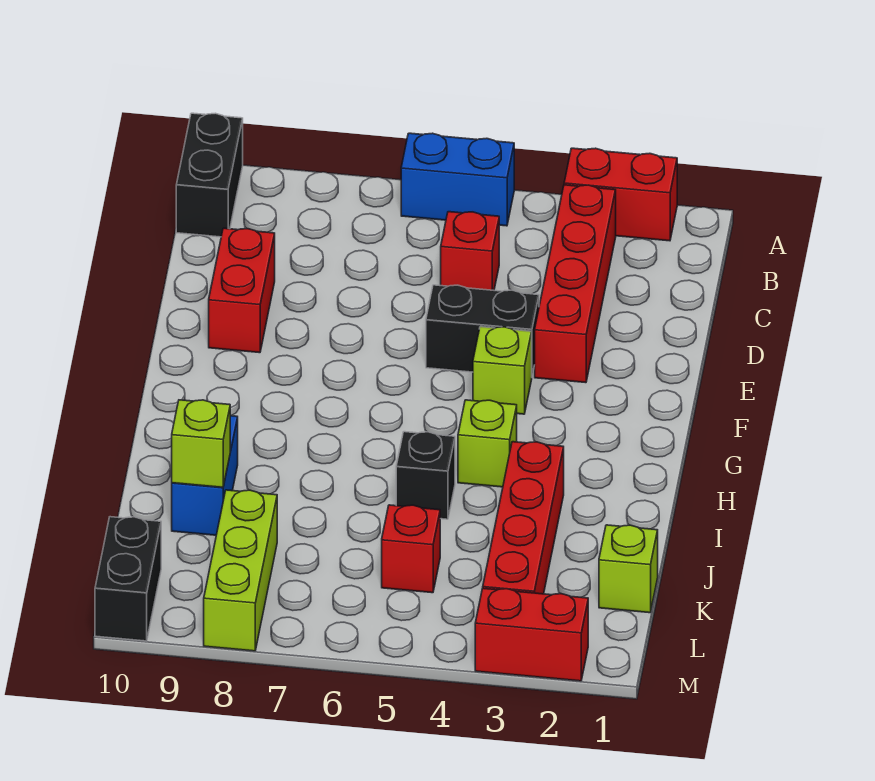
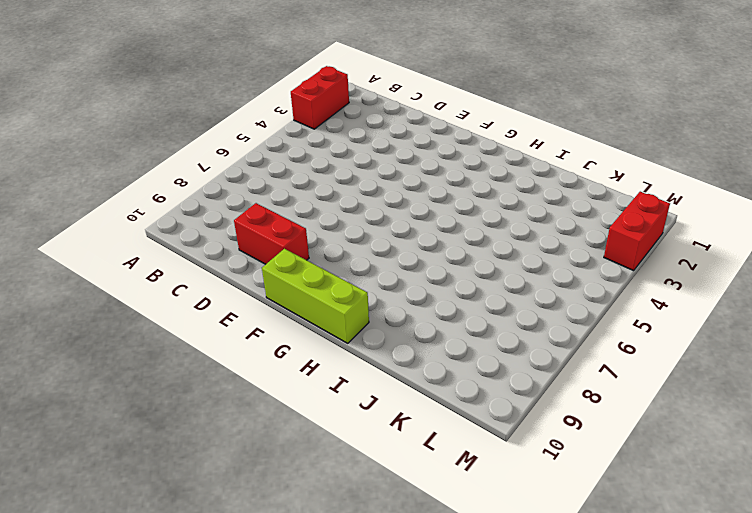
lime 1x3 brick [262,249,369,343] -> lime 1x3 brick moved to [204,490,277,651]
none -> blue 1x2 brick [401,133,514,226]
none -> black 1x2 brick [176,113,243,237]
none -> red 1x4 brick [535,185,616,383]

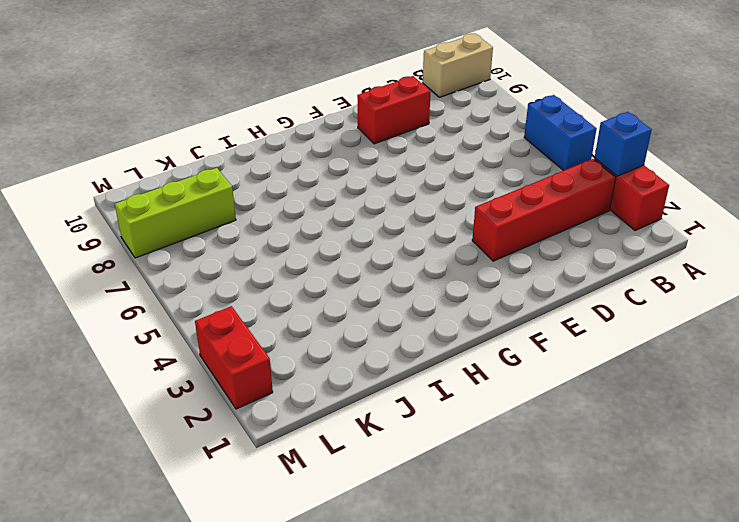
blue 1x1 brick [595,112,652,176] -> none
tan 1x2 brick [423,34,493,97] -> black 1x2 brick [176,113,243,237]
none -> red 1x1 brick [441,212,499,290]
none -> black 1x2 brick [426,285,539,375]
none -> lime 1x1 brick [473,327,532,414]

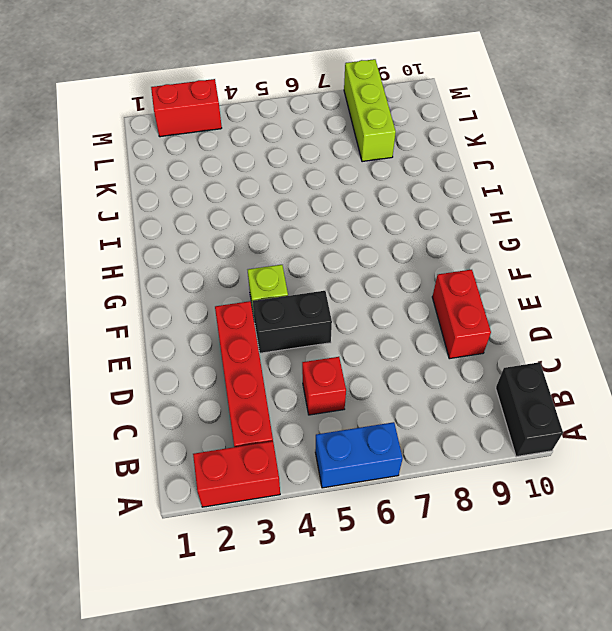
none -> lime 1x1 brick [458,400,517,487]
none -> red 1x4 brick [483,442,564,594]
none -> black 1x1 brick [396,432,455,519]

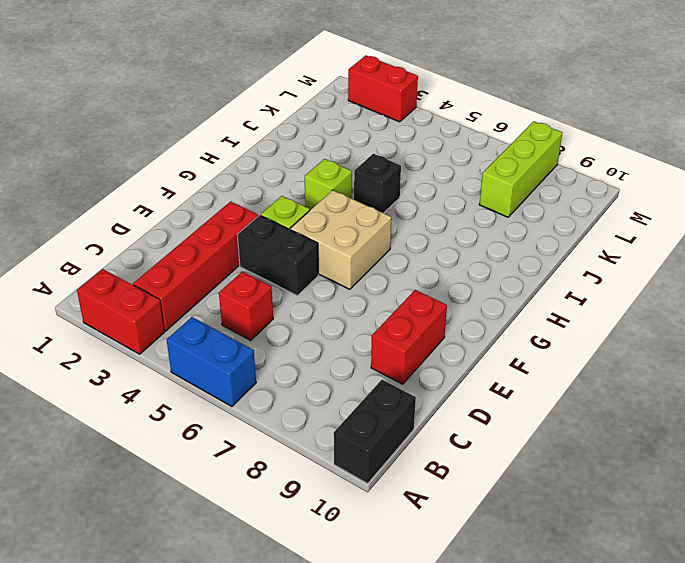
tan 2x2 brick [290,190,391,289] -> none
none -> red 1x4 brick [483,442,564,594]
none -> blue 1x2 brick [172,416,238,535]
none -> lime 1x1 brick [599,525,658,613]

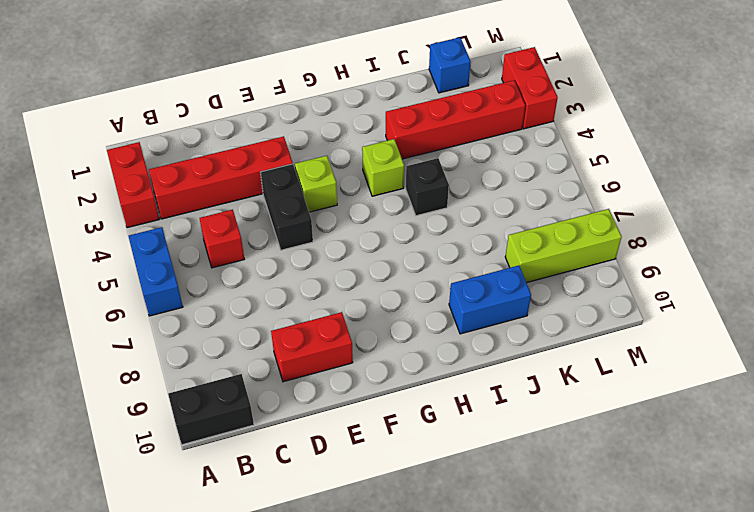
blue 1x1 brick [429,37,471,93] -> lime 1x1 brick [599,525,658,613]
none -> red 1x1 brick [382,505,440,593]
none -> black 1x2 brick [95,517,161,641]
none -> lime 1x1 brick [172,400,230,487]

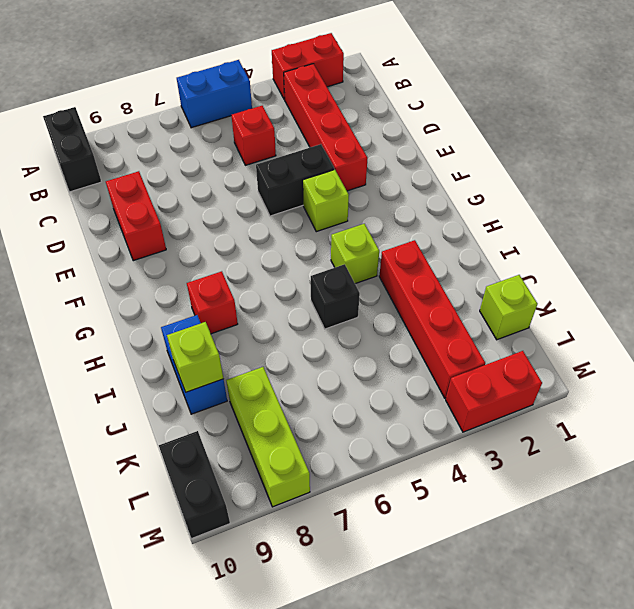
red 1x1 brick [187,271,238,334] -> red 1x1 brick moved to [382,505,440,593]

